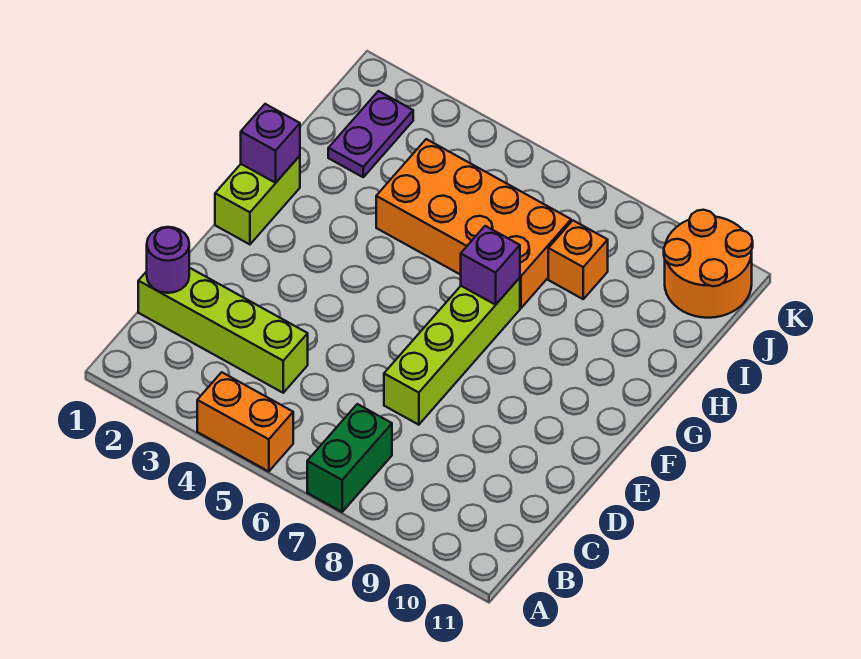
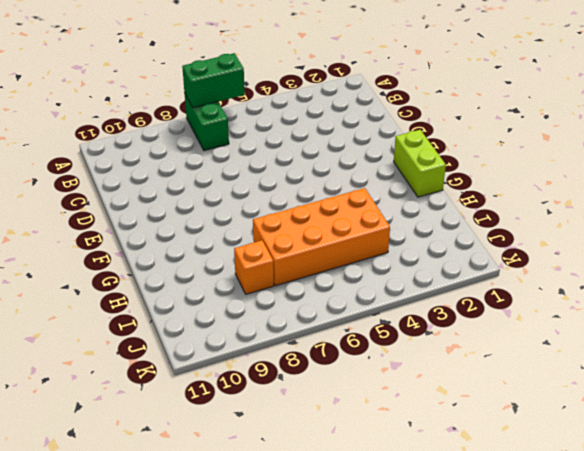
green 1x2 brick [182,53,245,108] -> none
none -> orange 1x2 brick [197,372,293,472]
none -> lime 1x4 brick [138,268,308,393]
none -> lime 1x4 brick [384,278,520,425]

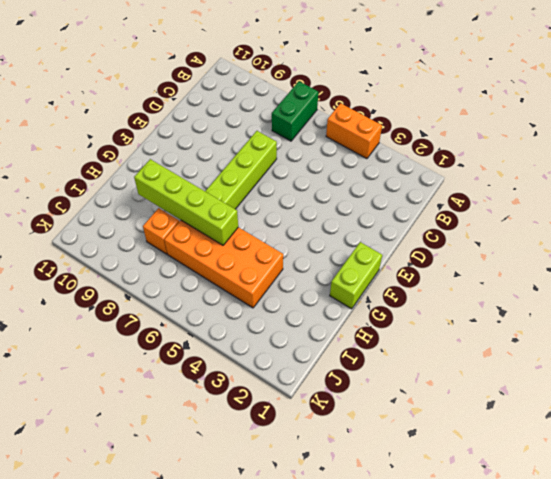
lime 1x4 brick [134,159,238,245] -> lime 1x4 brick moved to [138,268,308,393]
none -> purple 1x2 plate [328,91,413,177]
none -> orange 2x2 round brick [664,210,753,318]
none -> purple 1x1 round brick [147,227,189,293]

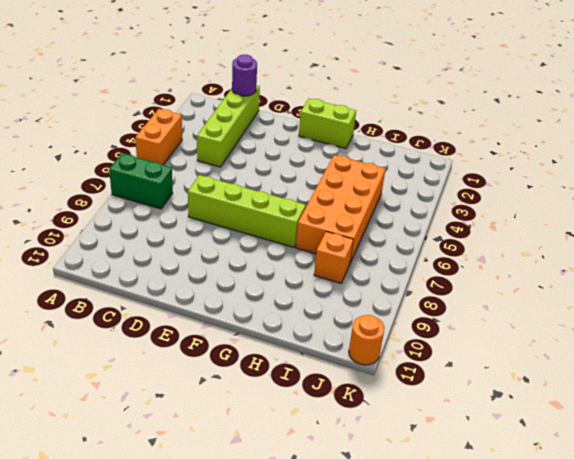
orange 1x1 round brick [349,315,384,365] -> orange 2x2 round brick [664,210,753,318]
none -> purple 1x2 plate [328,91,413,177]
none -> purple 1x1 brick [241,104,300,183]
none -> purple 1x1 brick [461,226,520,305]

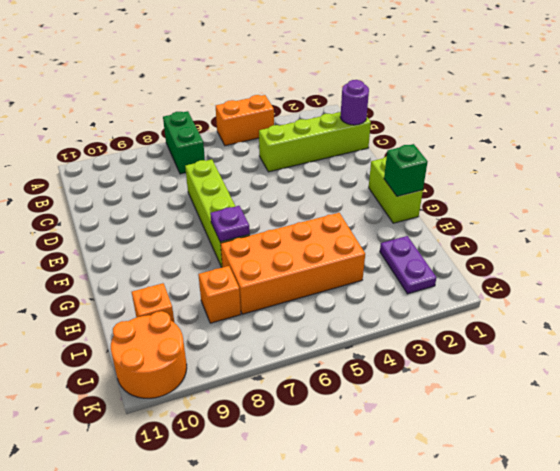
green 1x1 brick [384,144,428,196] -> purple 1x1 brick [241,104,300,183]
purple 1x1 plate [210,206,250,242] -> purple 1x1 brick [461,226,520,305]
orange 1x1 brick [132,283,174,322] -> none

